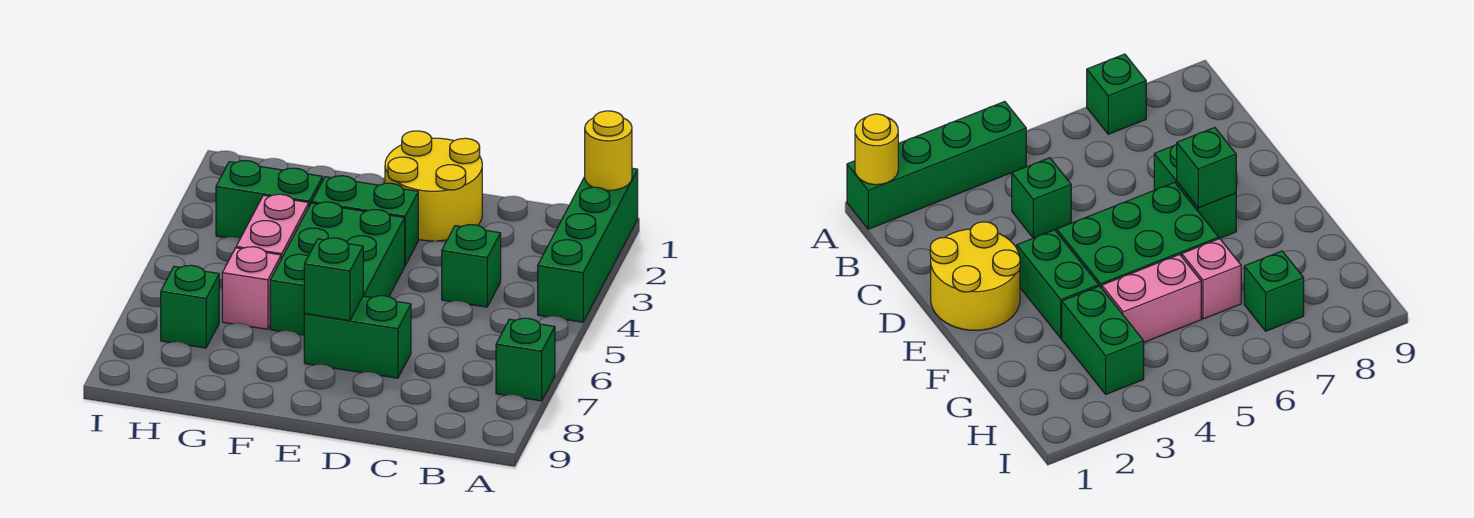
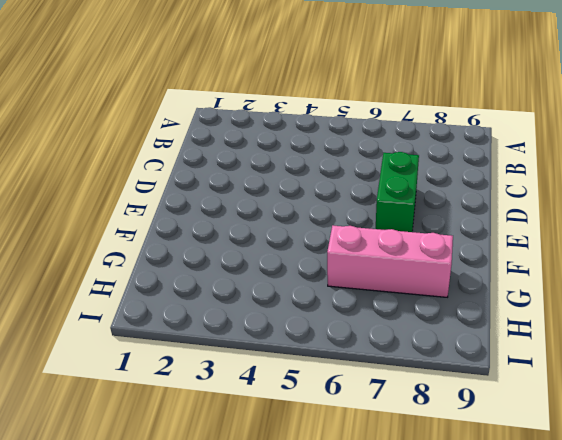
pink 1x3 brick [327,226,453,297] -> pink 1x1 brick [222,247,281,329]
none -> green 1x4 brick [538,168,638,322]
none -> green 1x1 brick [496,318,555,401]
none -> green 1x1 brick [442,225,501,307]

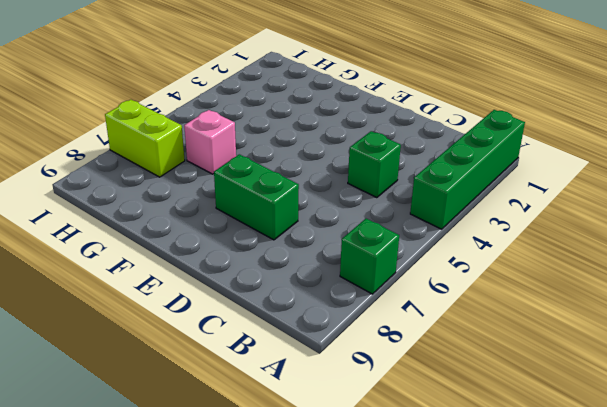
lime 1x2 brick [105,100,185,177] -> green 1x1 brick [161,265,219,348]
none -> yellow 2x2 round brick [385,131,482,241]
none -> green 1x2 brick [312,176,418,265]
none -> green 2x3 brick [270,202,405,335]

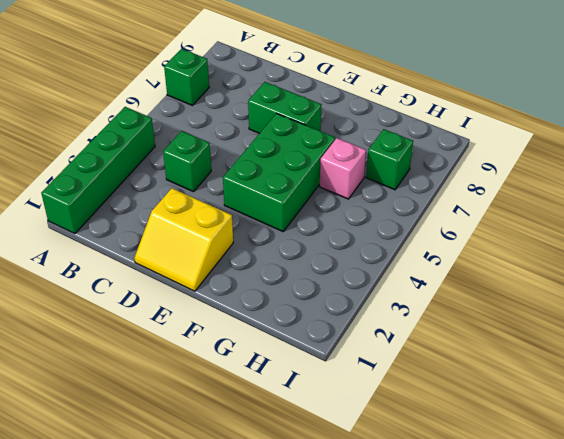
yellow 2x2 slope [134,188,233,291] -> yellow 2x2 round brick [385,131,482,241]
none -> green 1x2 brick [312,176,418,265]
none -> green 1x2 brick [216,161,323,238]
none -> pink 1x2 brick [236,194,309,259]

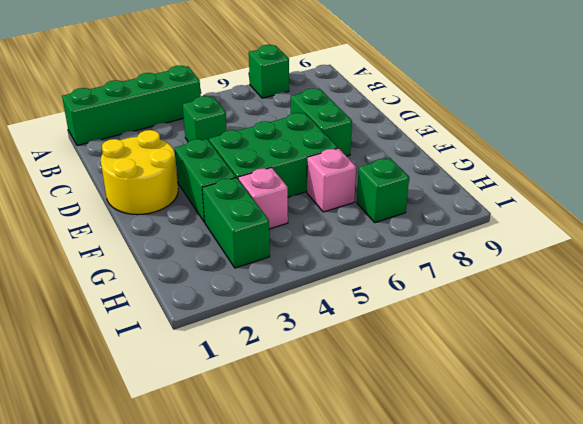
pink 1x1 brick [238,168,288,229] -> pink 1x2 brick [236,194,309,259]
none -> yellow 1x1 round brick [585,111,632,191]
none -> green 1x1 brick [304,238,363,321]

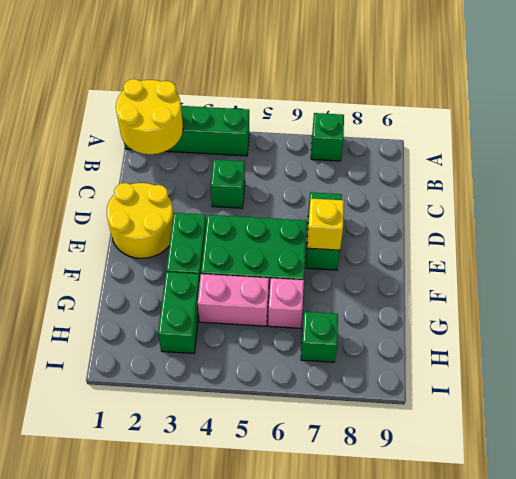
yellow 2x2 round brick [116,79,183,154] -> yellow 1x1 round brick [585,111,632,191]
yellow 1x1 brick [307,198,344,250] -> green 1x1 brick [304,238,363,321]

